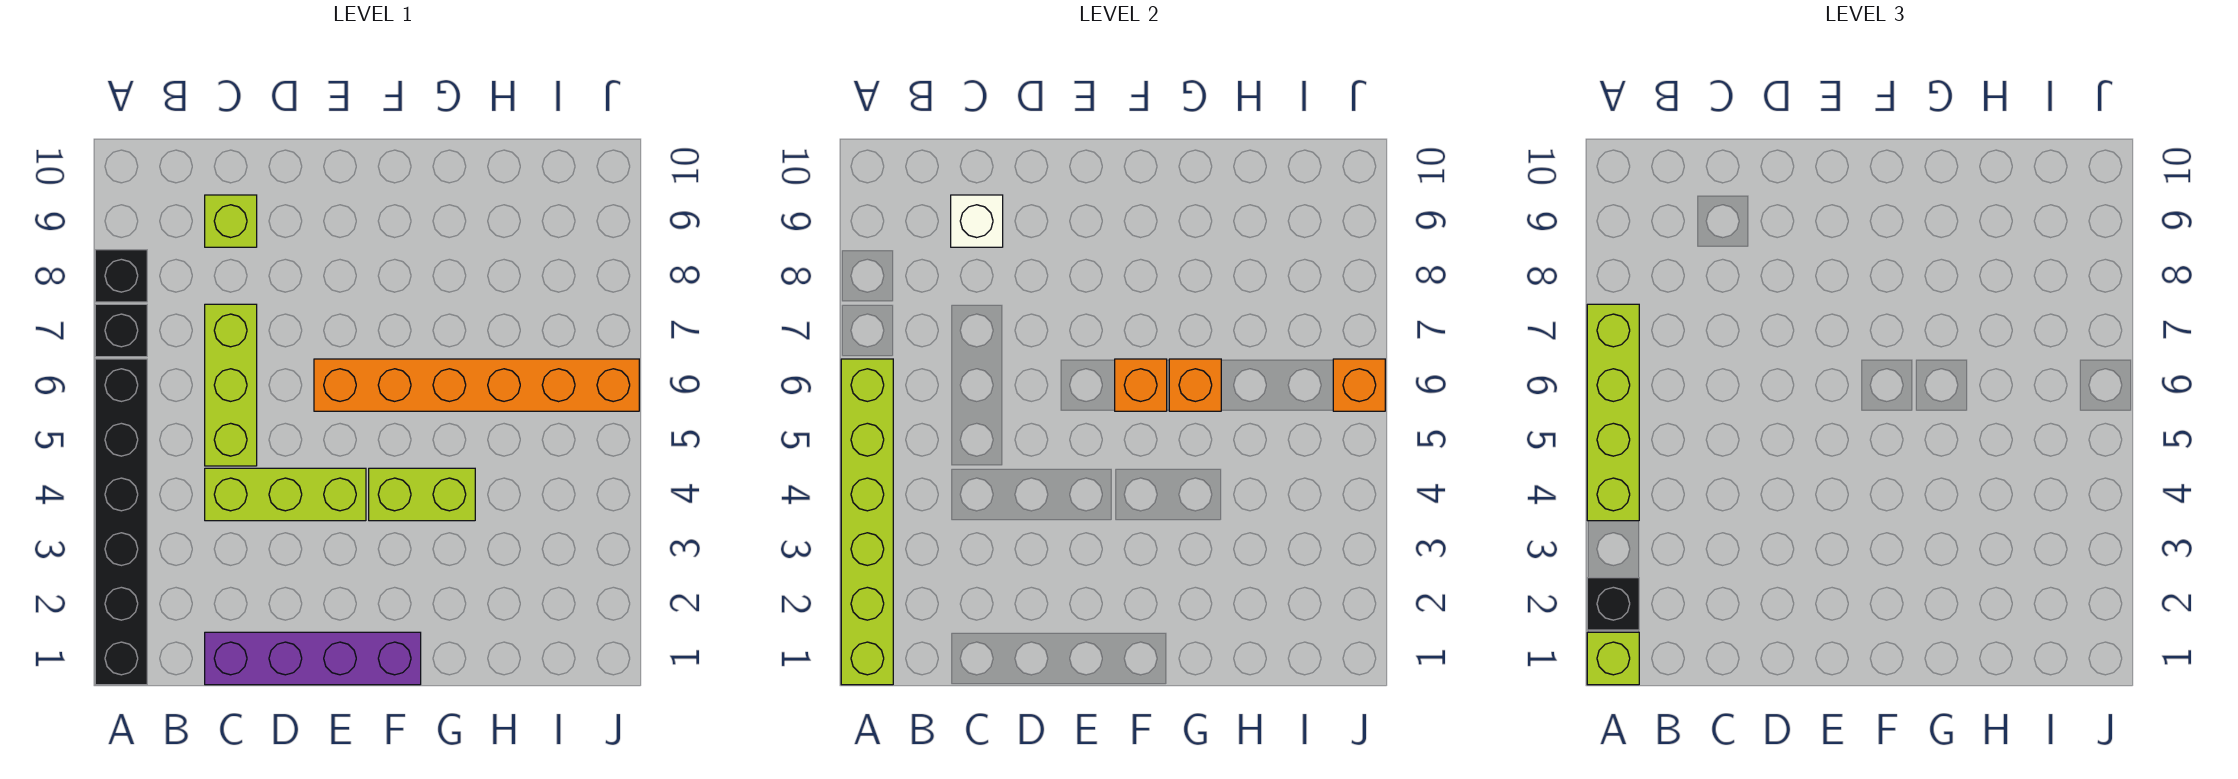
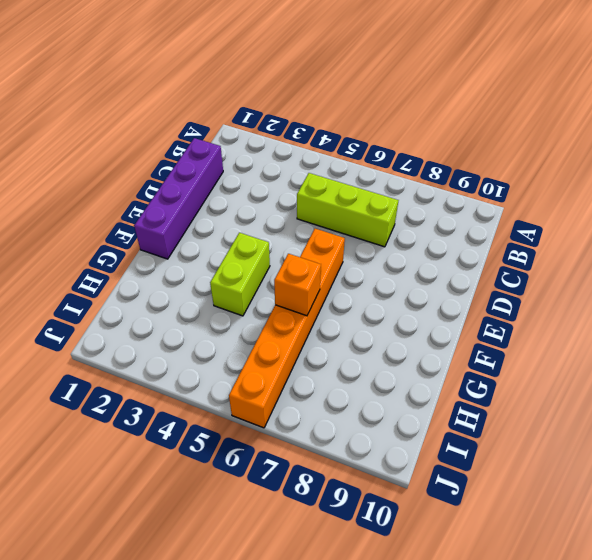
none -> black 1x6 brick [95,359,147,685]
none -> black 1x1 brick [95,304,147,357]
none -> black 1x1 brick [95,250,147,302]

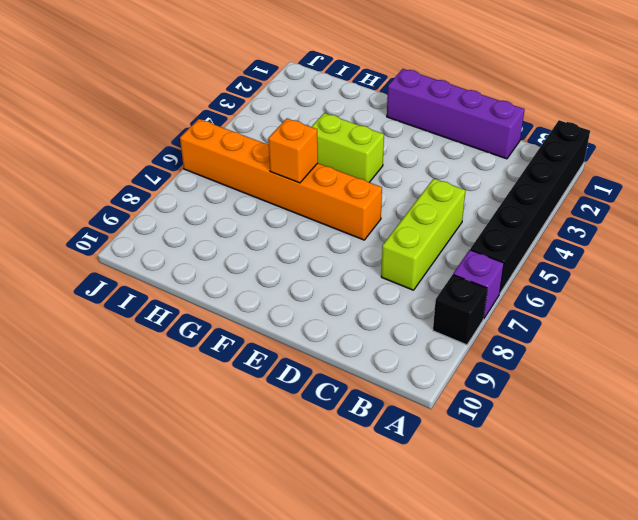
purple 1x1 brick [453,250,504,319] -> black 1x1 brick [95,304,147,357]
none -> lime 1x3 brick [205,468,366,521]
none -> lime 1x1 brick [205,195,257,247]
none -> lime 1x6 brick [841,359,893,685]

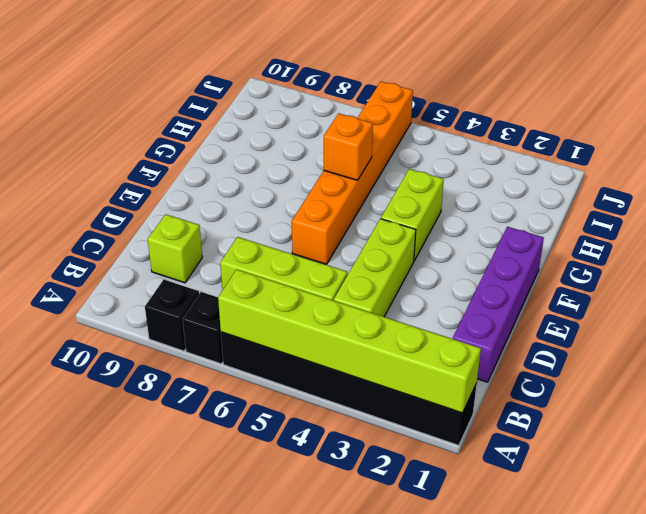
none -> white 1x1 brick [951,195,1003,247]
none -> orange 1x1 brick [1115,359,1167,411]
none -> orange 1x1 brick [1333,359,1385,411]

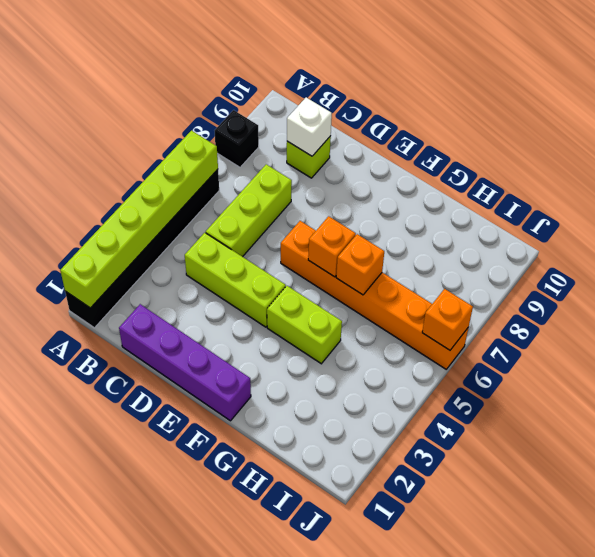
none -> black 1x1 brick [95,304,147,357]
none -> lime 1x1 brick [1587,632,1639,685]
none -> black 1x1 brick [1587,578,1639,630]

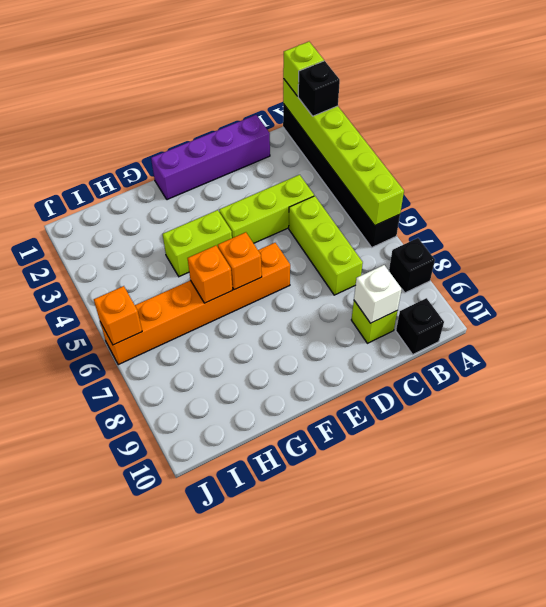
black 1x1 brick [396,298,444,354] -> black 1x1 brick moved to [95,304,147,357]
none -> lime 1x4 brick [1587,304,1639,521]

